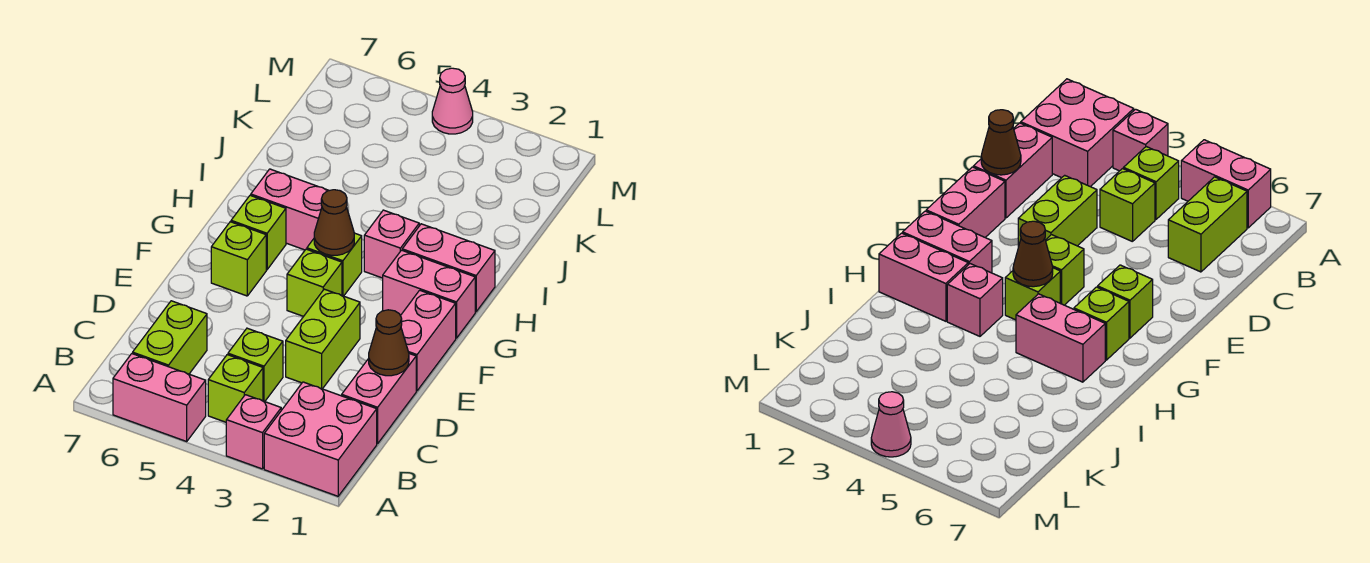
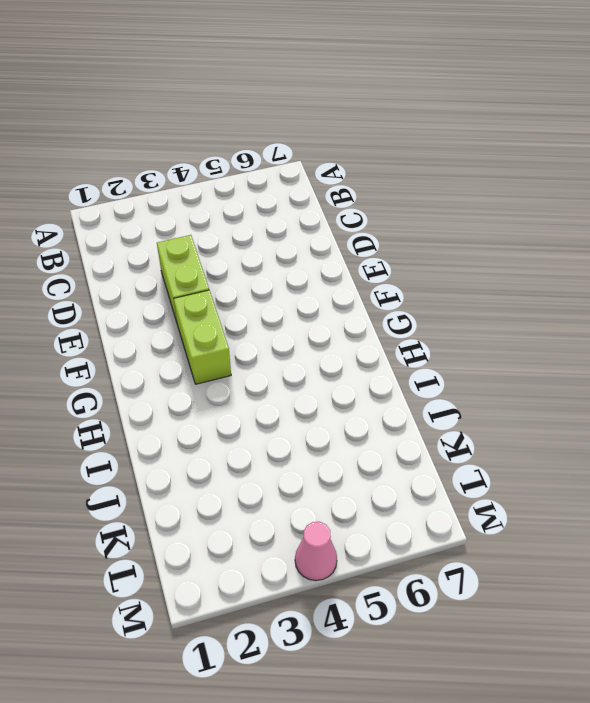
lime 1x2 brick [174,290,231,384] -> lime 1x2 brick moved to [133,301,207,374]
none -> pink 2x2 brick [264,382,377,496]
none -> pink 1x1 brick [226,395,281,469]
none -> pink 1x2 brick [113,354,206,441]

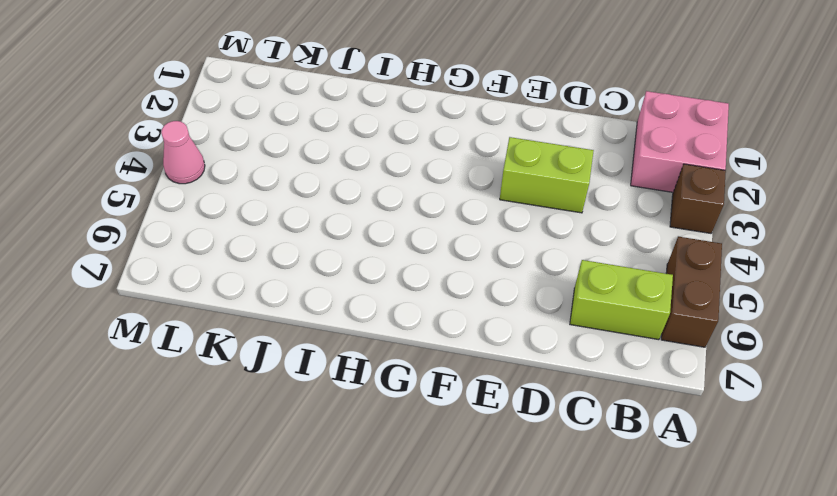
brown 1x1 brick [670,164,726,233] -> pink 1x1 brick [226,395,281,469]
brown 1x2 brick [661,237,722,347] -> pink 1x2 brick [113,354,206,441]
none -> lime 1x1 brick [208,355,263,422]
none -> pink 1x2 brick [342,354,416,444]
none -> lime 1x1 brick [228,328,283,402]

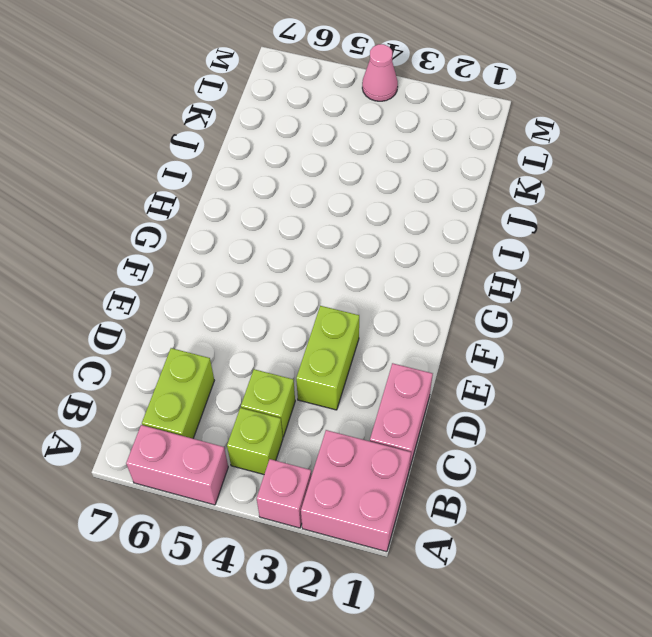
none -> pink 1x2 brick [401,290,456,391]
none -> lime 1x1 brick [287,249,342,316]
none -> lime 1x1 brick [211,222,266,296]

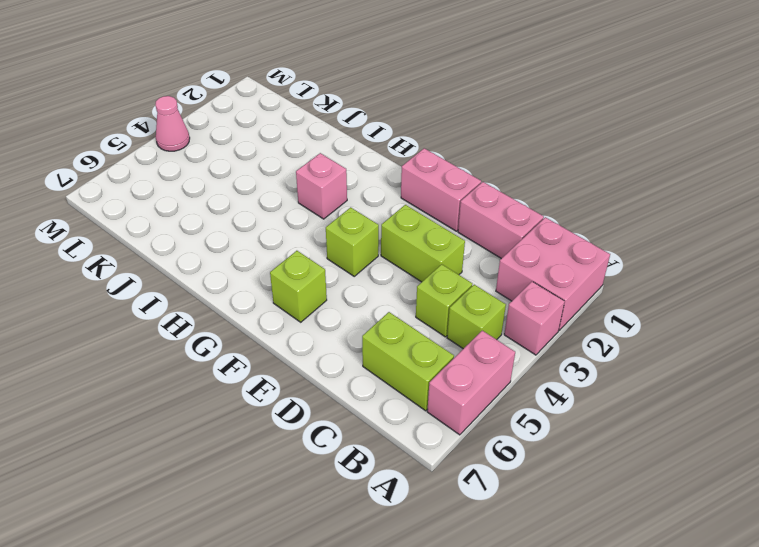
none -> pink 1x2 brick [383,250,475,338]
none -> lime 1x1 brick [307,233,362,296]
none -> lime 1x1 brick [231,195,286,270]

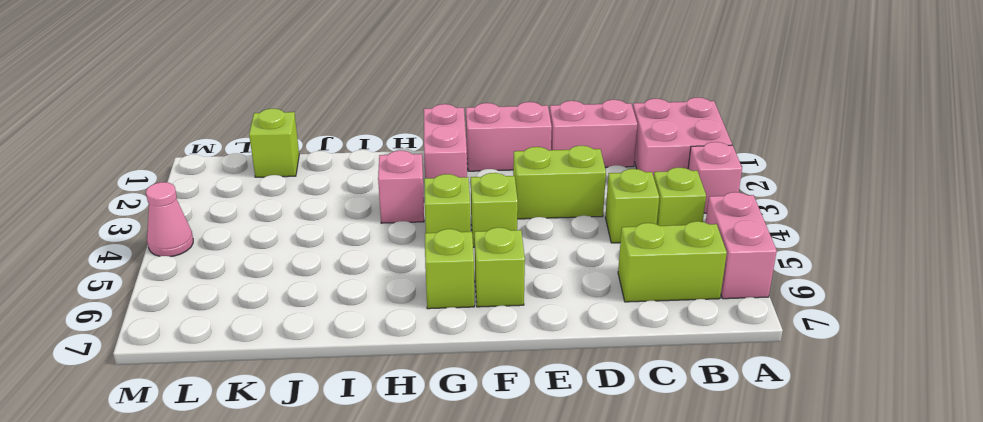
lime 1x1 brick [249,109,299,177] -> none
none -> pink 1x2 brick [402,224,495,312]
none -> pink 1x2 brick [251,169,329,250]
none -> brown 1x1 cone [369,310,409,376]

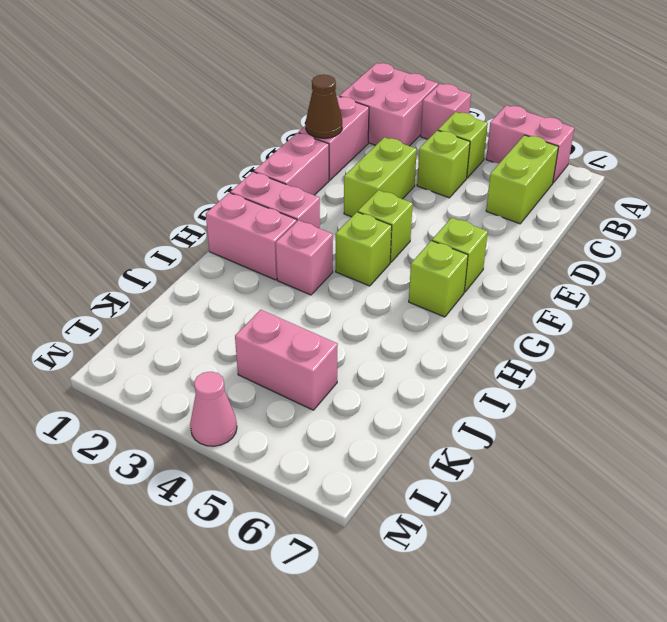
pink 1x2 brick [235,310,338,410] -> pink 1x2 brick moved to [251,169,329,250]
none -> brown 1x1 cone [314,190,354,255]

